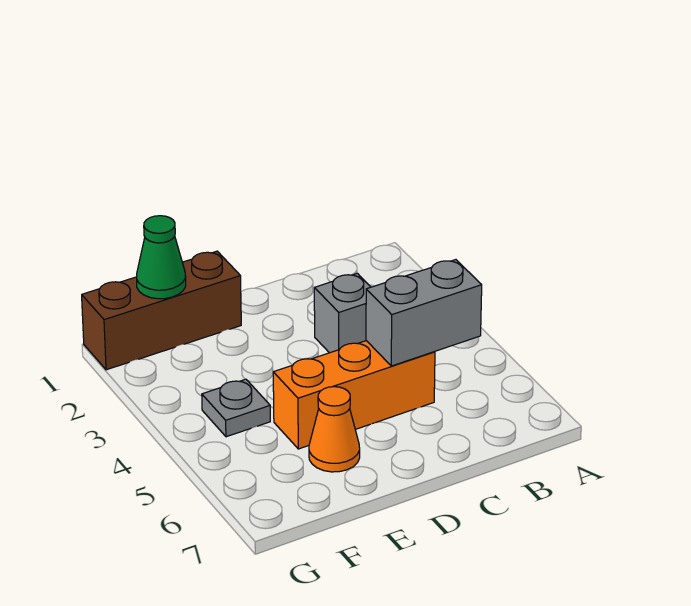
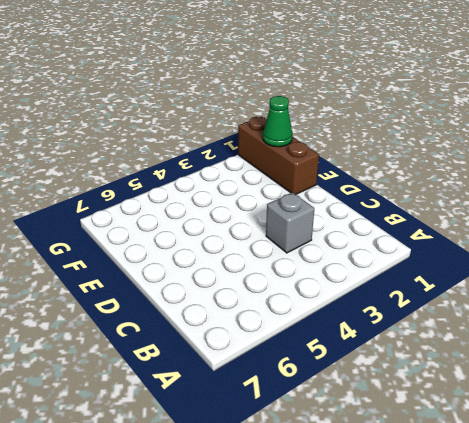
none -> orange 1x3 brick [273,341,435,449]
none -> orange 1x1 cone [309,387,360,472]

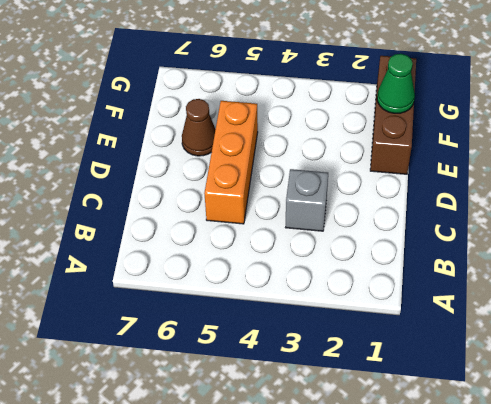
brown 1x1 cone [182,99,216,156] -> orange 1x1 cone [309,387,360,472]
none -> grey 1x1 plate [202,379,270,437]
none -> grey 1x2 brick [366,260,482,366]

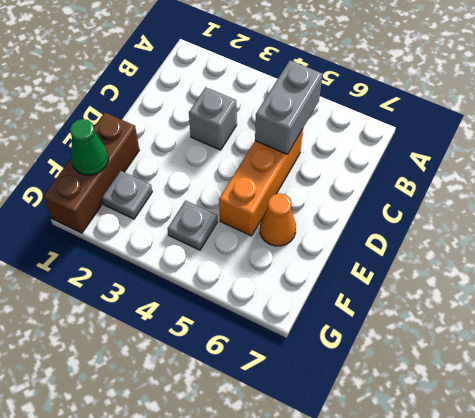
grey 1x1 plate [102,171,152,219] -> none

